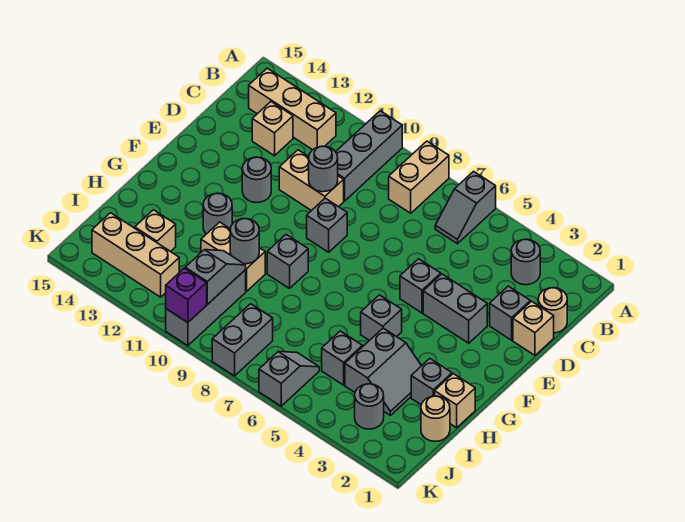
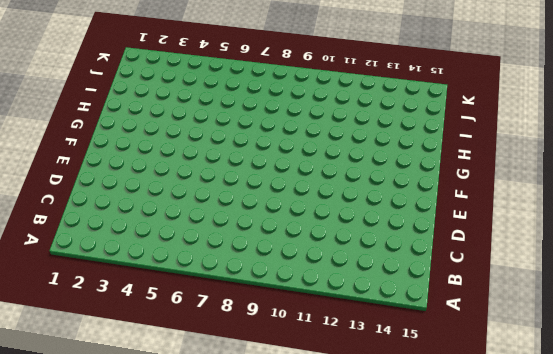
none -> grey 1x2 slope [435,171,496,244]
none -> tan 1x2 brick [389,141,449,213]
none -> grey 1x3 brick [336,111,402,201]
none -> grey 1x1 round brick [511,239,540,285]

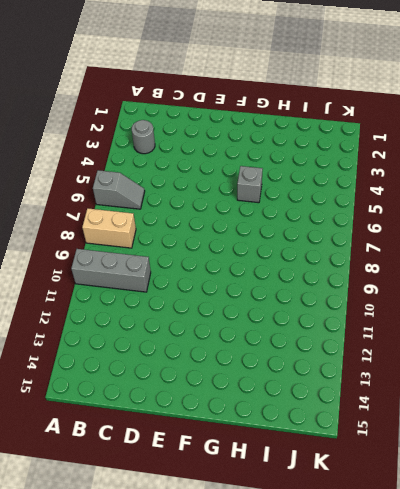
none -> tan 1x3 brick [249,68,336,150]
none -> tan 1x1 round brick [538,288,567,333]
none -> tan 1x1 brick [252,102,293,156]
none -> tan 1x1 brick [513,301,554,355]

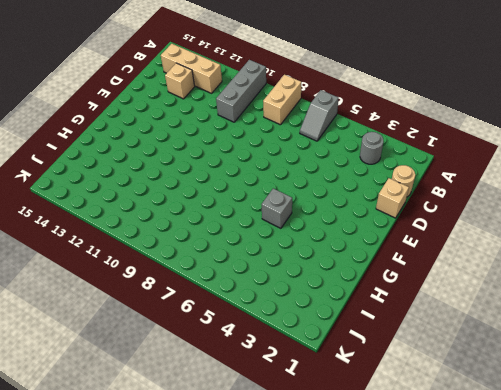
none -> grey 1x1 brick [490,286,530,340]
none -> tan 1x2 brick [279,150,344,211]
none -> grey 1x2 brick [423,274,487,343]
none -> grey 1x1 brick [400,259,441,313]

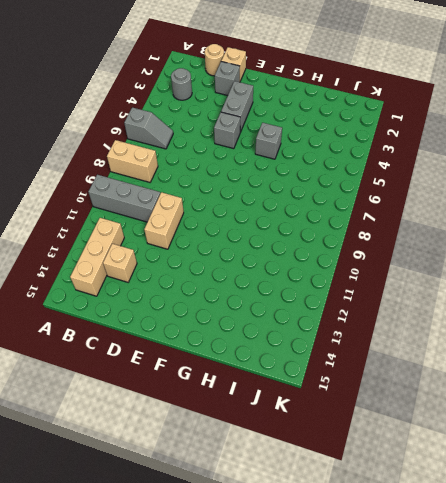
none -> grey 1x1 brick [307,198,347,252]
none -> grey 1x1 round brick [242,157,271,203]
none -> grey 1x1 brick [267,235,308,288]
none -> grey 1x1 round brick [203,193,232,234]

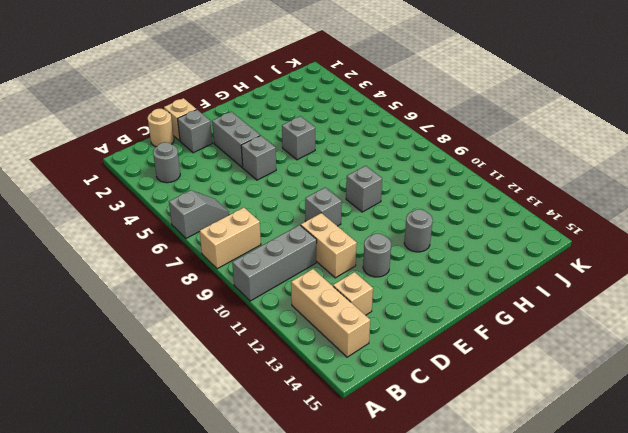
none -> tan 1x1 brick [435,374,475,428]
none -> grey 1x1 brick [411,359,452,405]
none -> grey 2x2 slope [345,328,421,415]
none -> tan 1x2 brick [201,222,265,291]

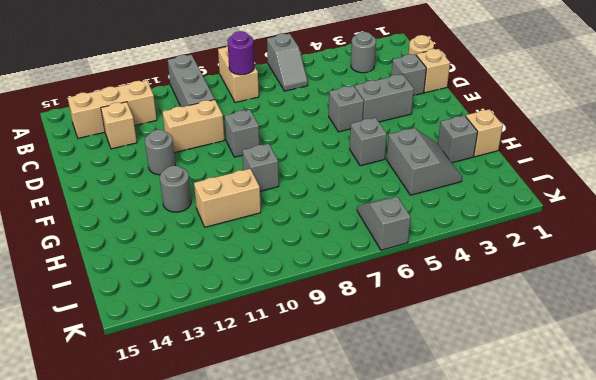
purple 1x1 round brick [228,31,254,75] -> none
none -> tan 1x1 round brick [421,396,450,441]
none -> grey 1x1 brick [322,331,362,385]
none -> grey 1x3 brick [166,270,246,346]
none -> tan 1x1 brick [135,210,176,252]

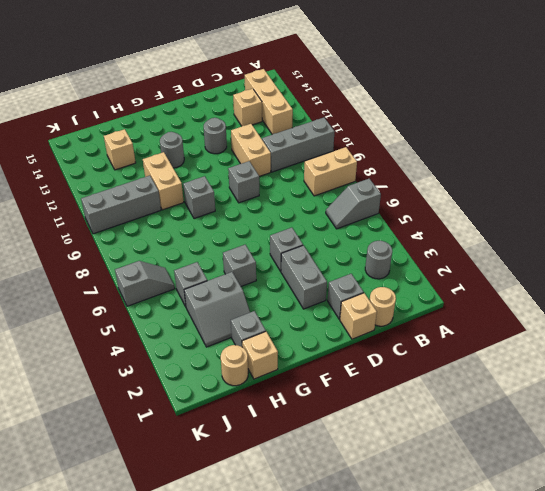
none -> grey 1x1 round brick [355,384,384,429]
none -> grey 1x2 brick [212,304,273,376]
none -> tan 1x3 brick [92,213,179,297]
none -> grey 1x1 round brick [309,146,338,192]

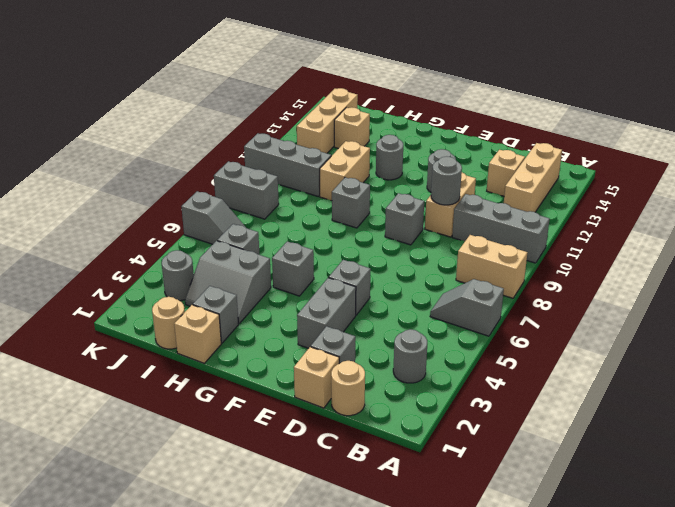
none -> grey 1x1 round brick [230,219,259,264]
none -> grey 1x2 slope [185,250,246,305]
none -> purple 1x1 brick [166,268,207,323]

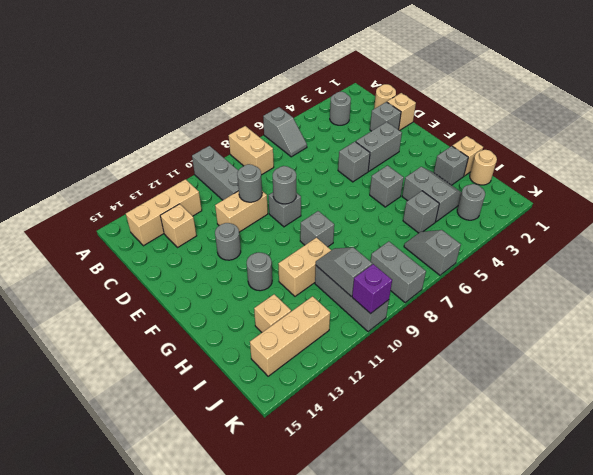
grey 1x1 round brick [273,166,296,204] -> grey 1x1 round brick moved to [230,219,259,264]

